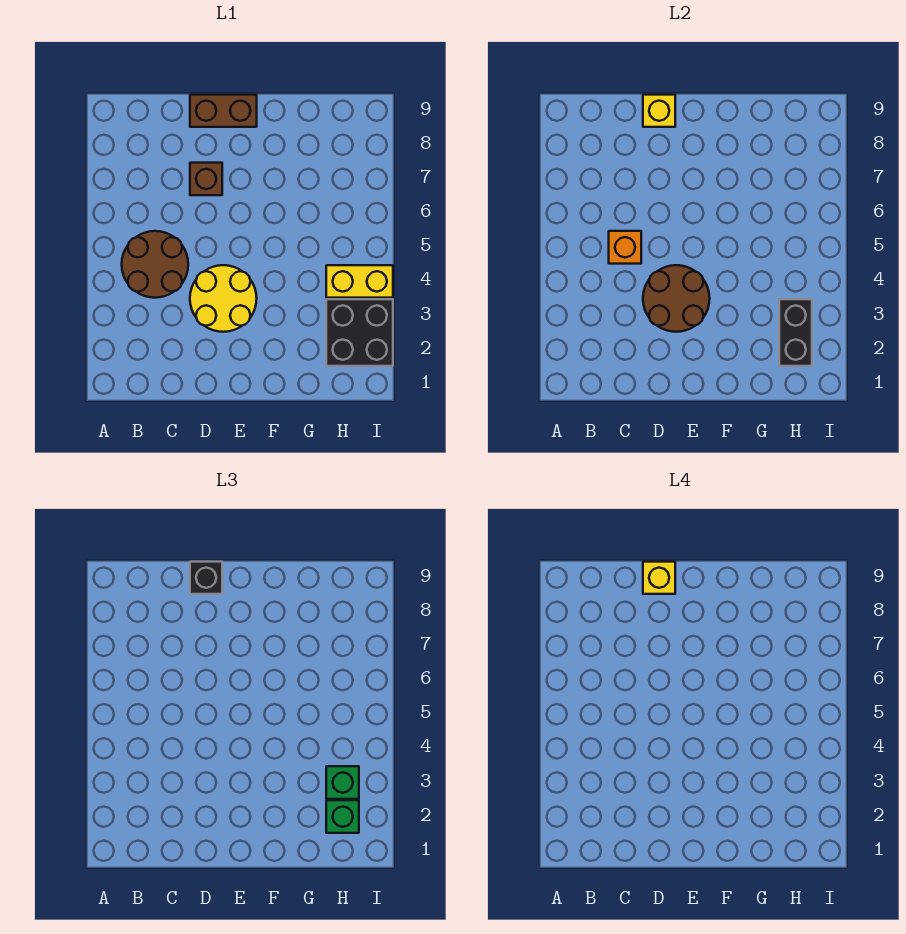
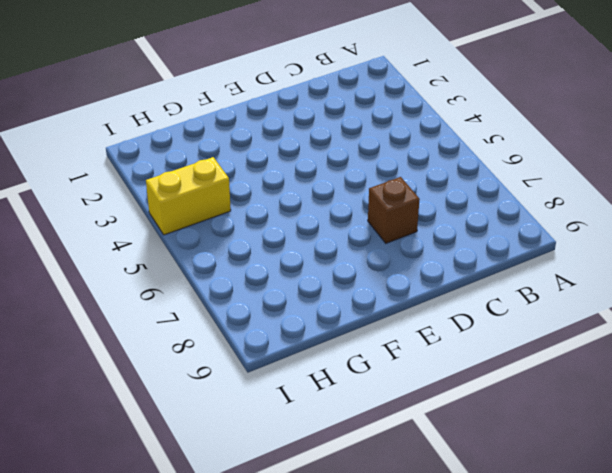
none -> brown 2x2 round brick [122,231,188,298]
none -> yellow 2x2 round brick [190,265,257,332]
none -> brown 1x2 brick [190,95,257,127]

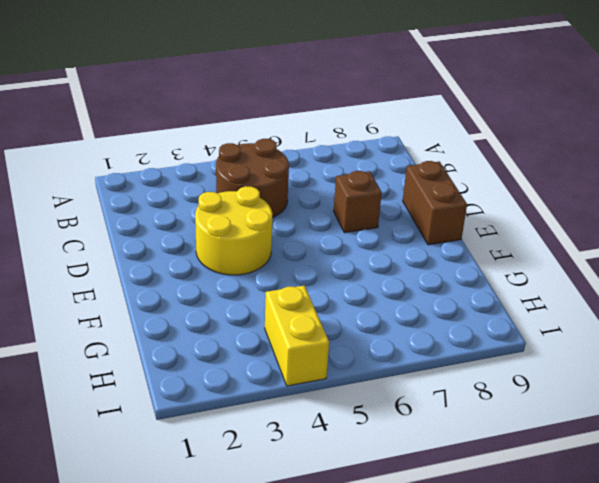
none -> black 2x2 brick [326,299,393,366]
none -> orange 1x1 brick [609,231,641,264]
none -> brown 2x2 round brick [643,265,710,332]

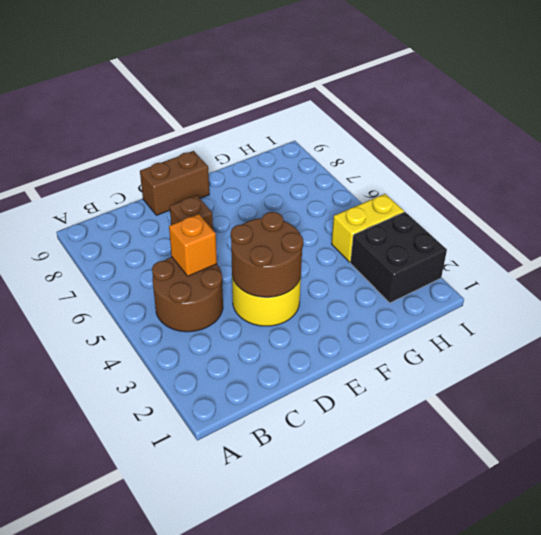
none -> yellow 1x1 brick [643,95,675,127]
none -> black 1x2 brick [779,299,812,366]
none -> black 1x1 brick [190,562,222,594]

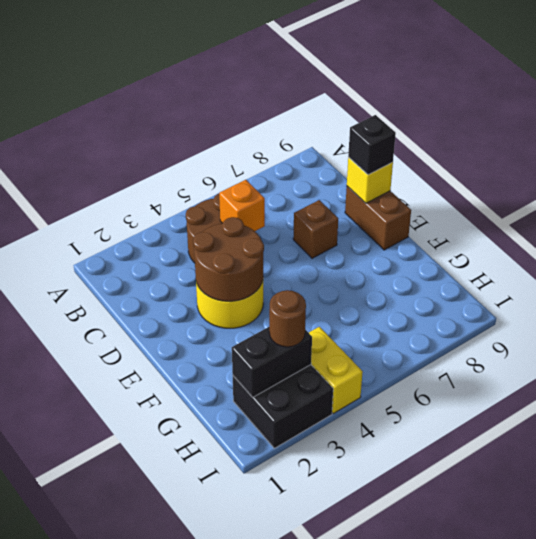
brown 1x1 round brick [269,290,306,347] -> green 1x1 brick [326,766,359,799]
none -> green 1x1 brick [326,800,359,833]
none -> yellow 1x1 brick [643,562,675,594]

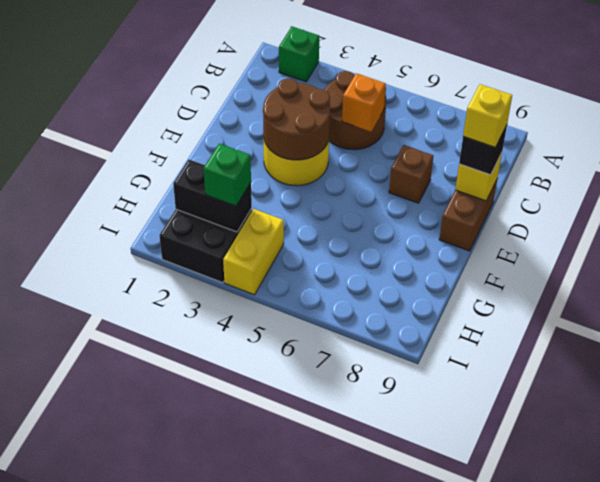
green 1x1 brick [279,27,319,82] -> green 1x1 brick moved to [326,800,359,833]

